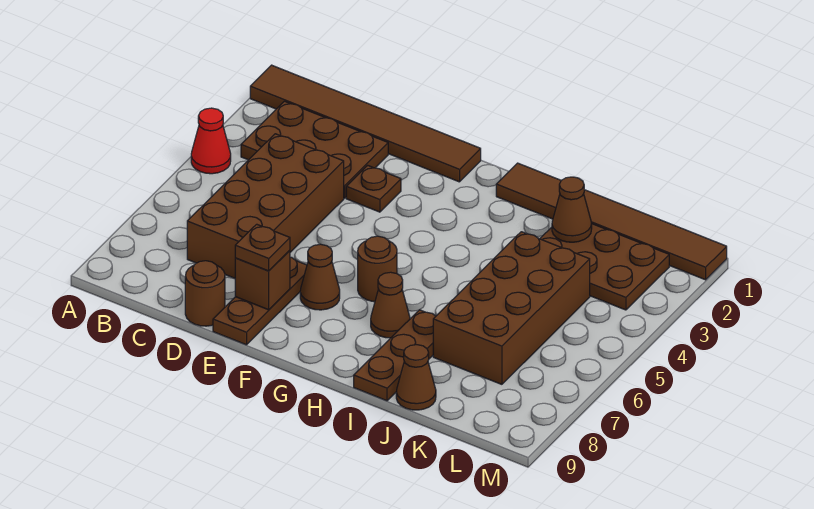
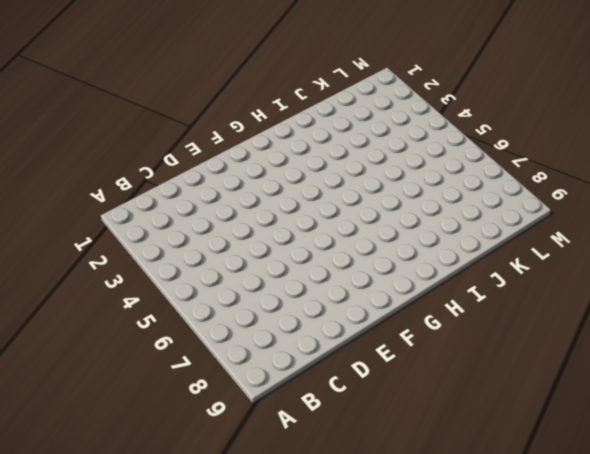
none -> brown 1x6 tile [250,65,481,182]
none -> red 1x1 cone [191,108,231,174]
none -> brown 2x3 plate [241,101,388,198]

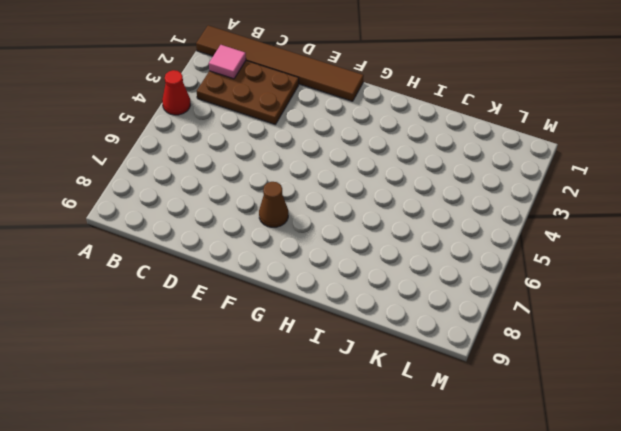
pink 1x1 tile [209,45,246,79] -> none
none -> brown 2x4 brick [187,134,344,278]
none -> brown 1x1 round brick [185,261,225,326]
none -> brown 1x1 plate [346,165,401,212]

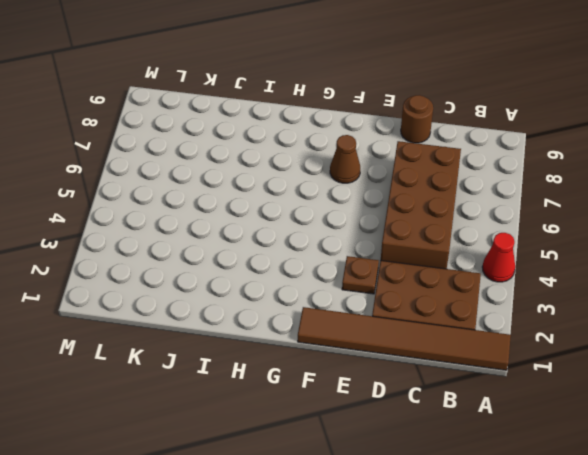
none -> brown 1x3 plate [213,257,307,345]
none -> brown 1x1 round brick [358,236,397,302]
none -> brown 1x6 tile [496,163,727,280]

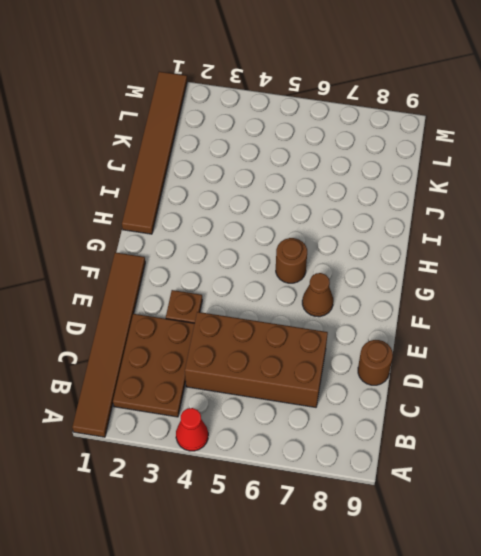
none -> brown 1x3 plate [213,257,307,345]
none -> brown 1x1 cone [371,272,410,338]
none -> brown 1x3 plate [354,310,436,401]

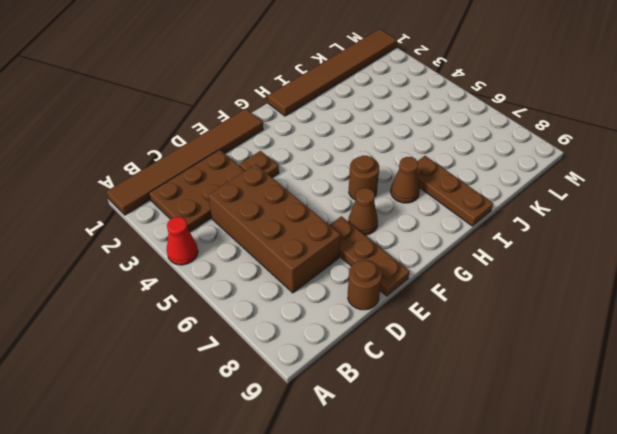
none -> brown 2x3 plate [540,224,669,310]
none -> brown 2x4 brick [433,232,590,384]
none -> brown 1x1 cone [396,345,436,410]

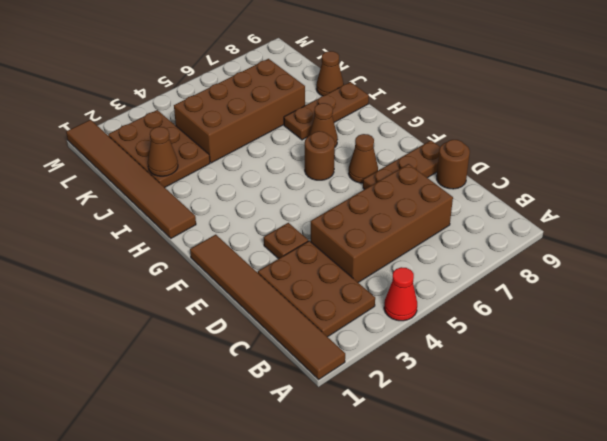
none -> brown 1x1 brick [235,250,290,310]
none -> brown 1x1 plate [235,224,290,271]

